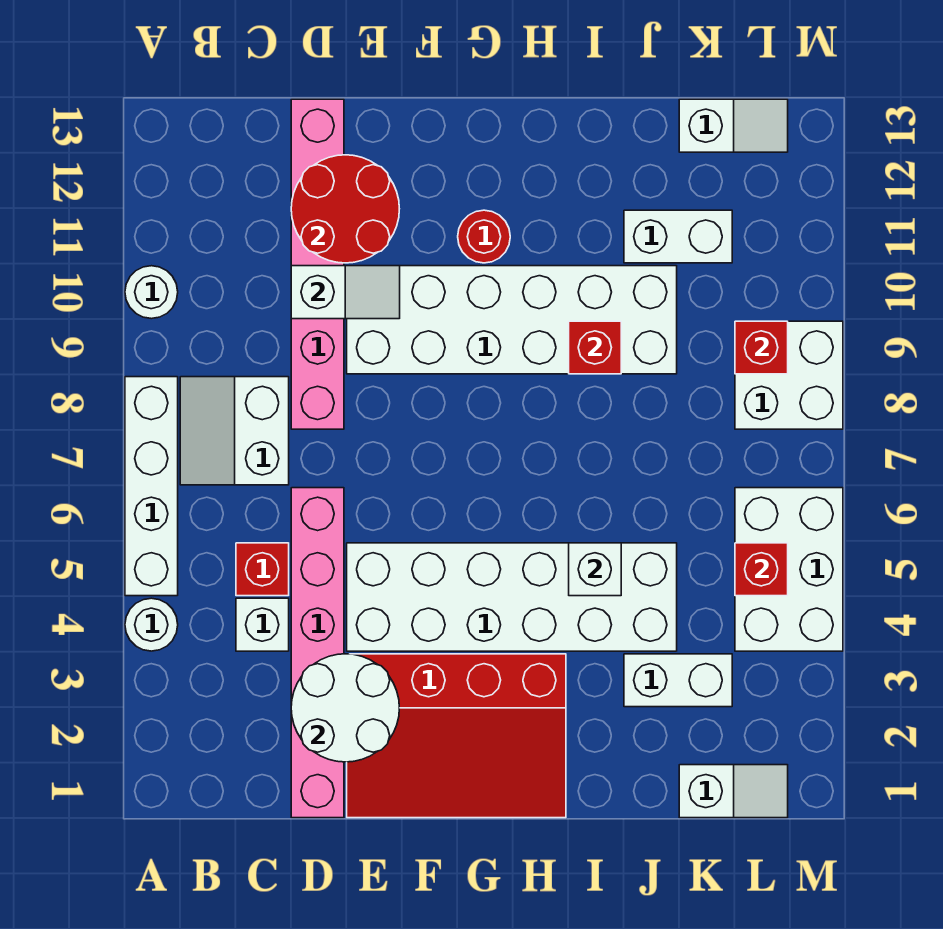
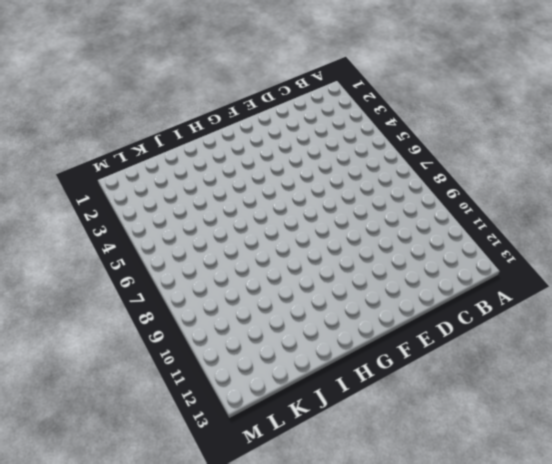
none -> white 1x1 round brick [125,598,178,651]
none -> white 1x4 brick [125,377,178,596]
none -> white 1x1 round brick [125,266,178,319]

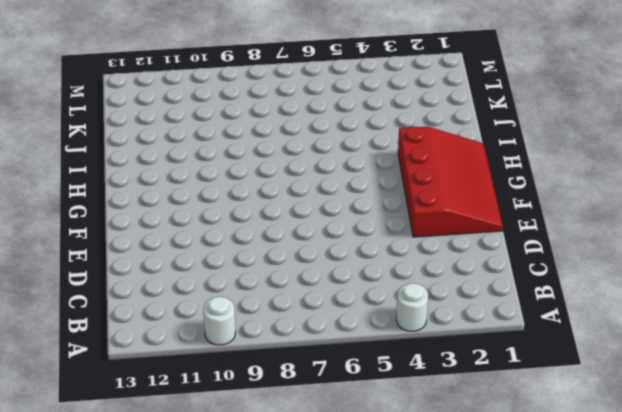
none -> white 1x4 brick [125,377,178,596]
none -> white 2x2 slope [180,377,289,485]
none -> white 1x1 brick [236,598,289,651]

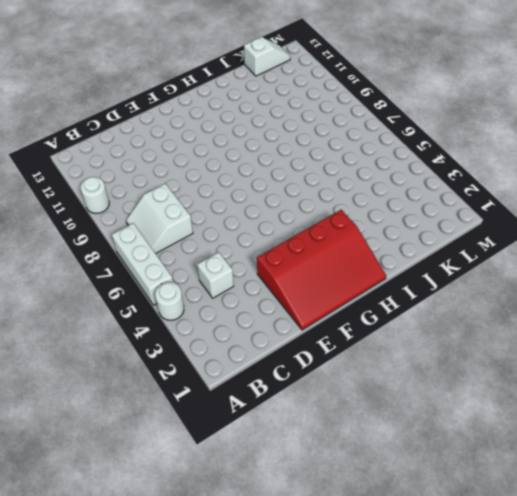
white 1x3 brick [112,223,173,305] -> white 1x4 brick [125,377,178,596]
none -> red 1x1 brick [236,543,289,596]
none -> pink 1x6 brick [291,488,344,818]
none -> pink 1x6 brick [291,99,344,429]

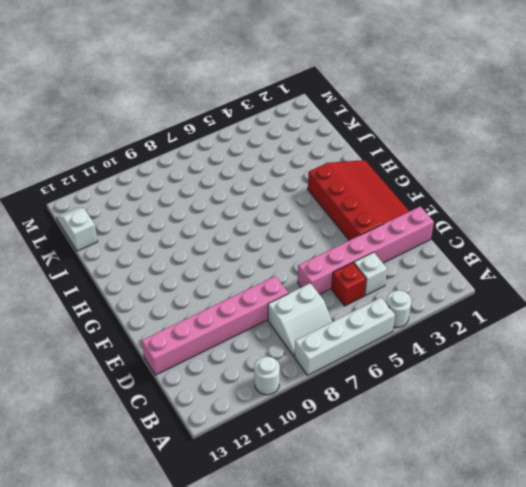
none -> white 2x6 brick [347,543,677,651]
none -> white 2x6 brick [347,266,677,374]
none -> red 1x1 round brick [458,210,510,263]

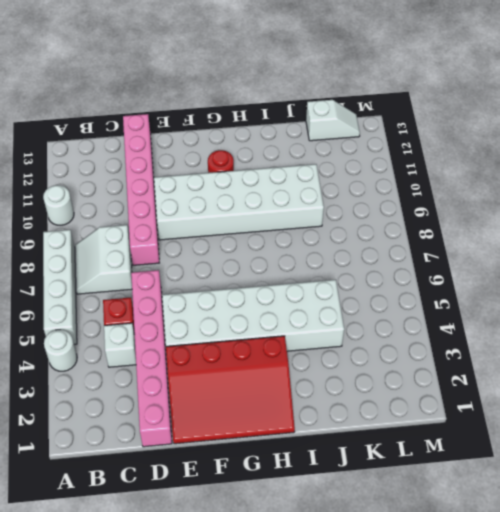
none -> white 1x2 brick [624,654,732,707]
none -> white 1x2 brick [624,210,732,263]
none -> white 1x2 slope [679,765,788,818]

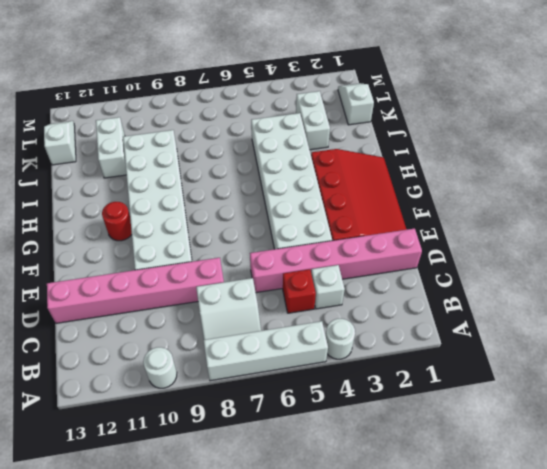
none -> white 2x3 brick [735,488,843,651]
none -> white 2x2 brick [735,321,843,429]
none -> white 2x2 round brick [291,654,399,762]

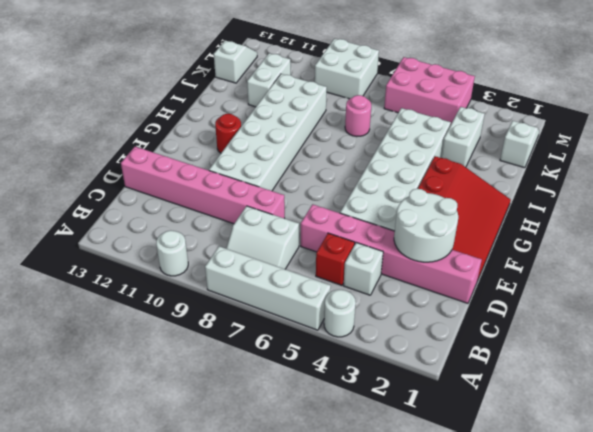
pink 1x1 round brick [345,95,371,137] -> none
pink 2x3 brick [384,57,475,125] -> white 2x3 brick [735,488,843,651]
none -> white 1x2 slope [291,266,400,319]
none -> red 2x2 round brick [291,155,399,263]
none -> white 1x1 brick [569,543,621,596]

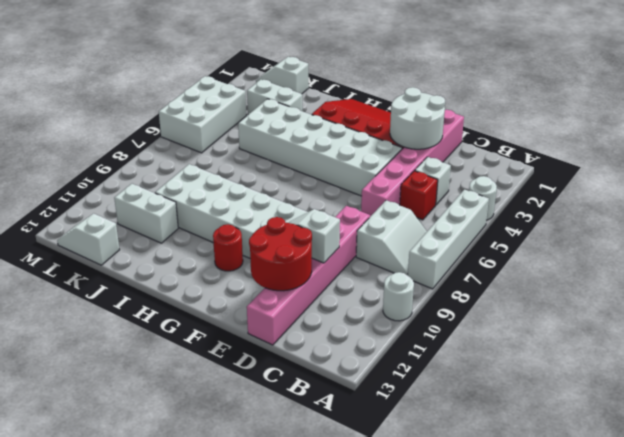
none -> white 2x2 brick [735,321,843,429]
none -> white 1x1 brick [569,543,621,596]
none -> red 1x1 brick [569,321,621,374]

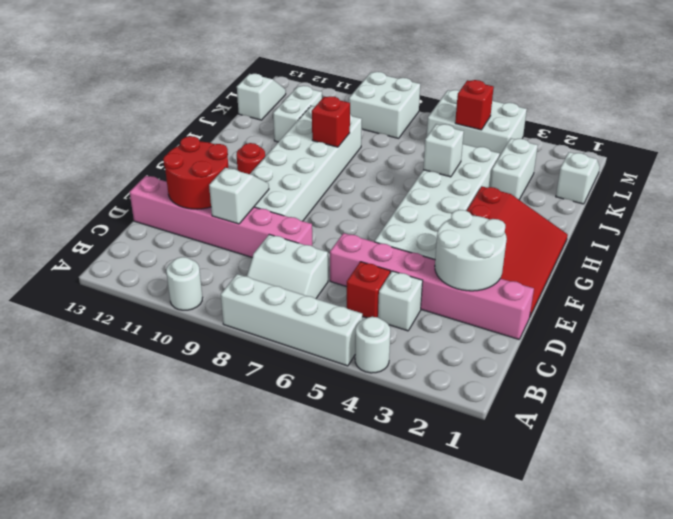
none -> red 1x1 brick [735,321,788,374]

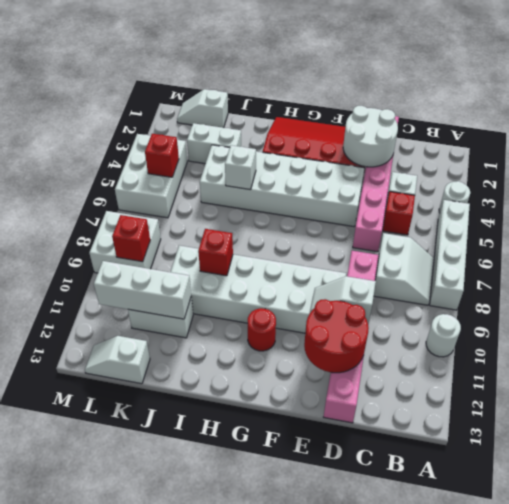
white 1x3 brick [94,261,191,319] -> none

